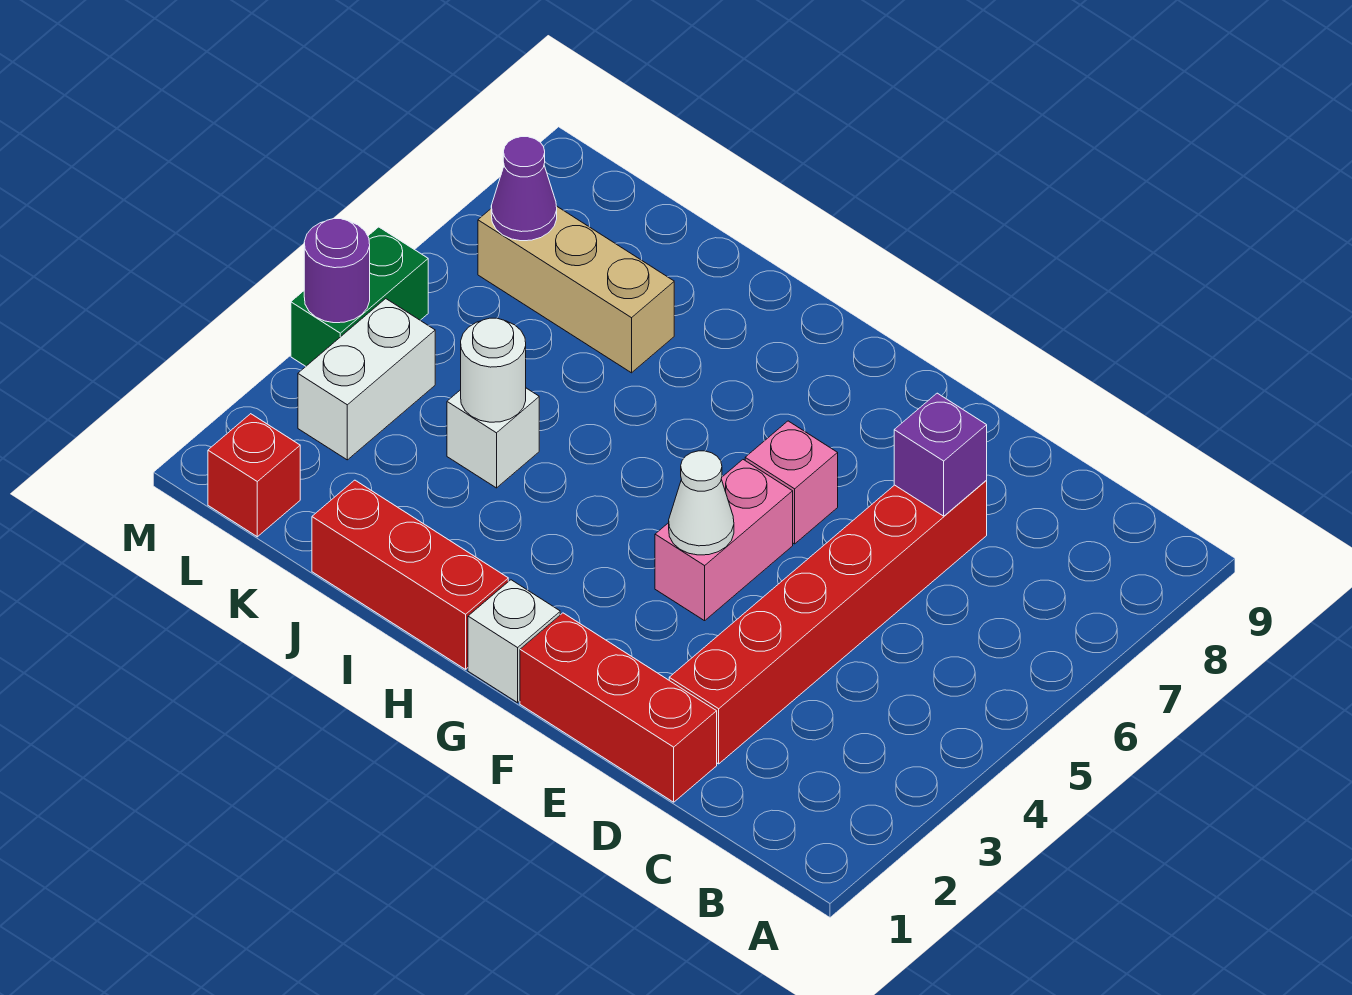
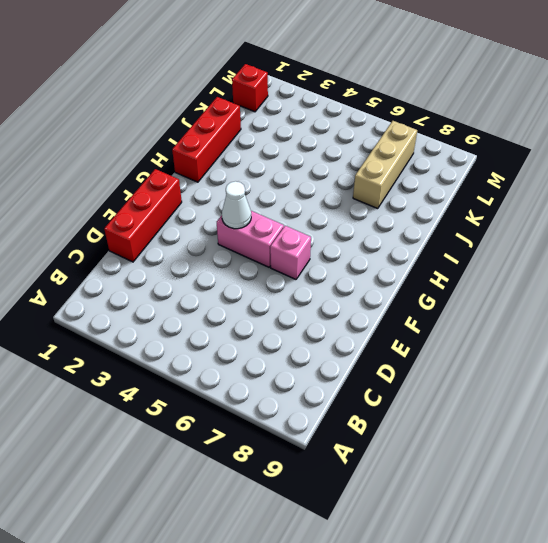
none -> red 1x6 brick [669,481,987,764]
none -> white 1x1 brick [468,580,560,703]
none -> white 1x1 brick [447,388,539,488]

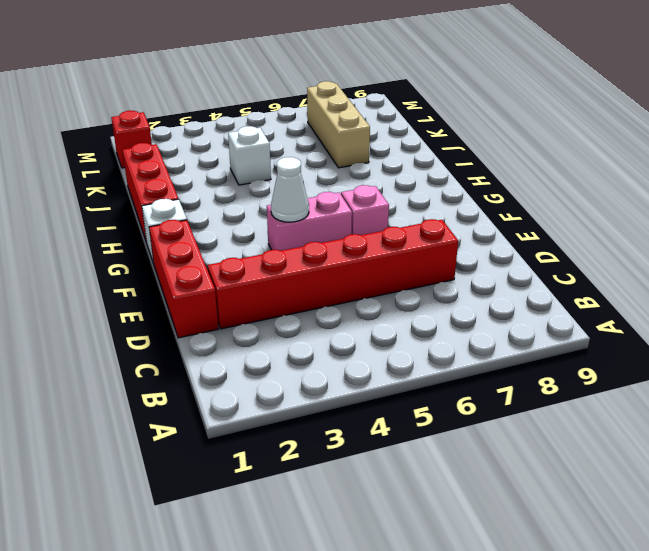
none -> white 1x2 brick [298,299,435,460]
none -> green 1x2 brick [291,227,428,366]
none -> purple 1x1 brick [894,393,987,516]

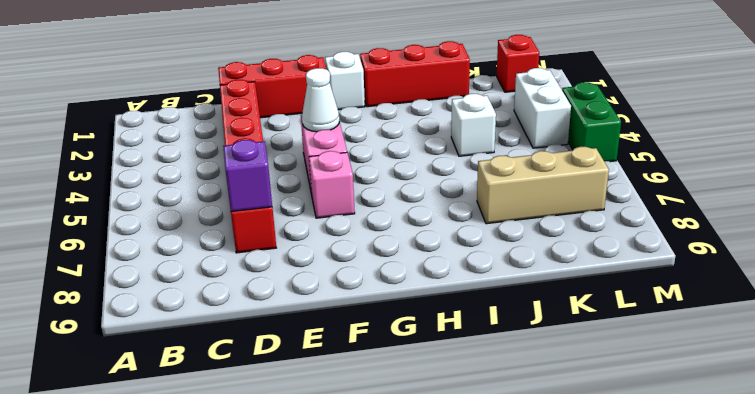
none -> white 1x1 round brick [461,318,526,422]
none -> purple 1x1 cone [491,137,557,241]
none -> purple 1x1 round brick [304,219,370,323]

